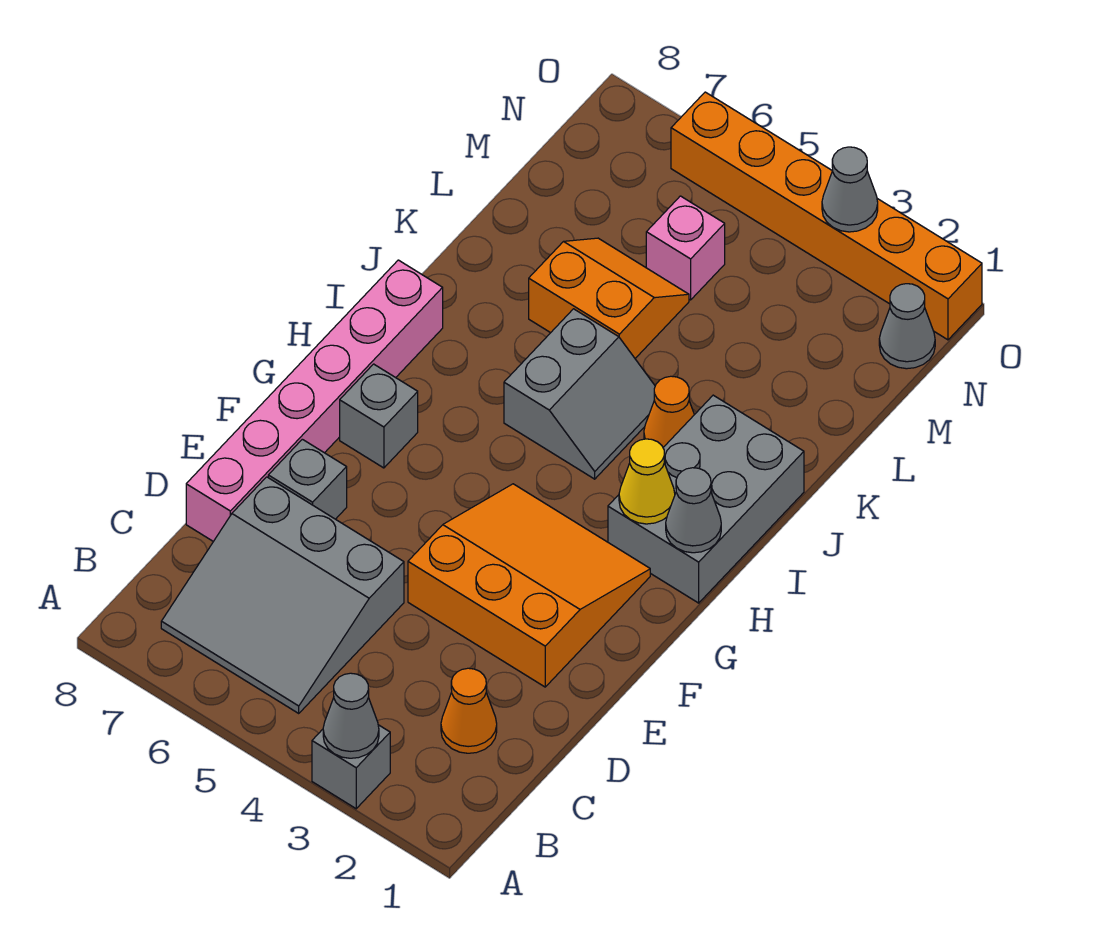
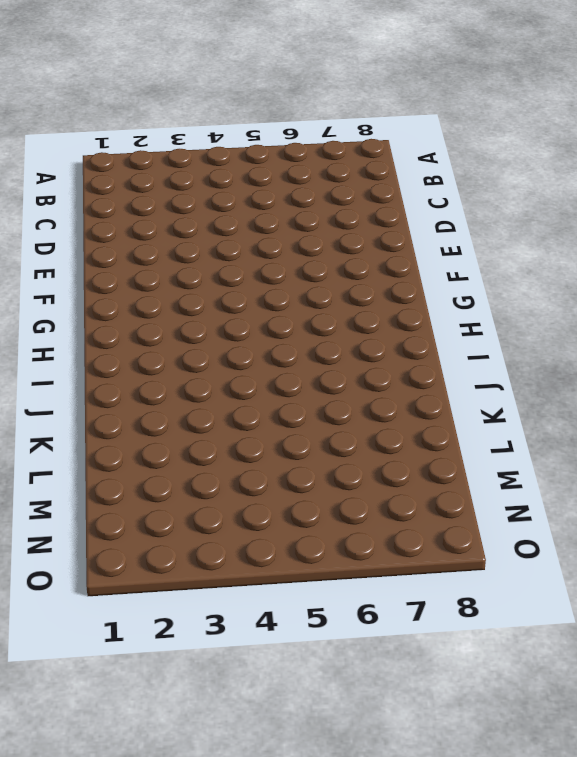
none -> grey 1x1 brick [312,725,390,809]
none -> grey 3x3 slope [161,477,404,713]
none -> orange 1x1 cone [441,668,497,753]

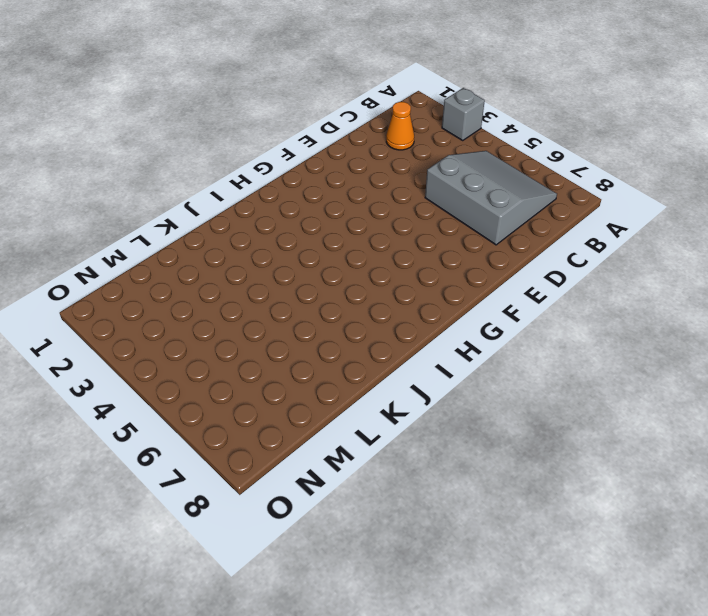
none -> pink 1x6 brick [186,260,443,541]
none -> orange 3x3 slope [408,484,650,687]
none -> grey 1x1 brick [268,439,347,519]

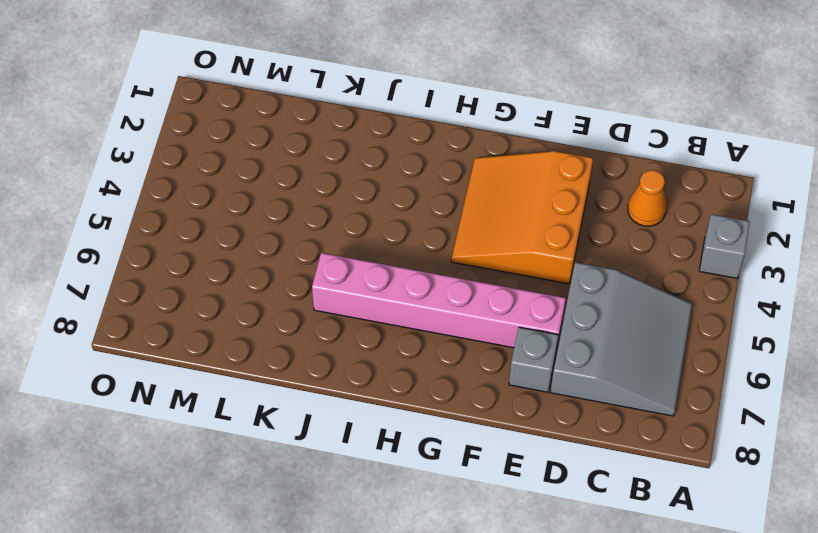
pink 1x6 brick [312,253,566,351] -> pink 1x6 brick moved to [186,260,443,541]
none -> grey 1x1 brick [340,364,418,468]
none -> grey 2x3 brick [608,395,804,603]
none -> grey 2x2 slope [504,309,655,479]

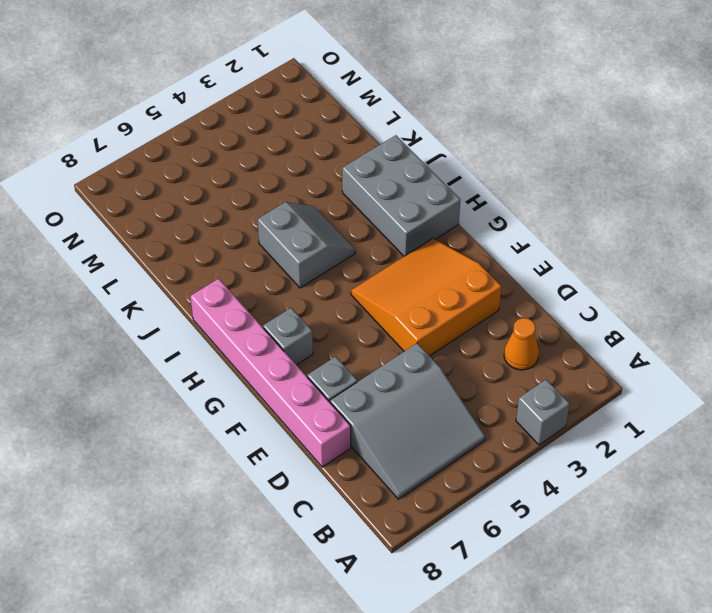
none -> orange 1x1 cone [644,376,694,447]
none -> orange 2x2 slope [529,238,689,358]
none -> pink 1x1 brick [646,196,725,300]

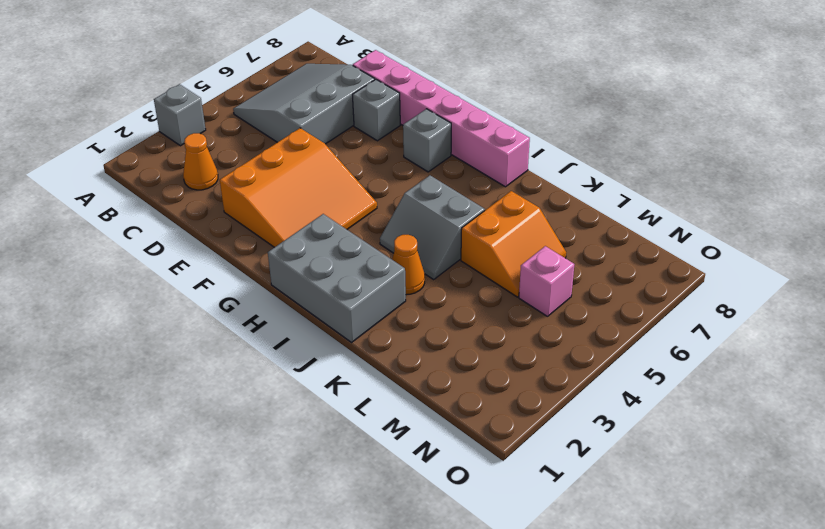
none -> grey 1x1 cone [879,284,935,369]
none -> orange 1x6 brick [671,92,982,340]
none -> grey 1x1 cone [323,673,379,758]

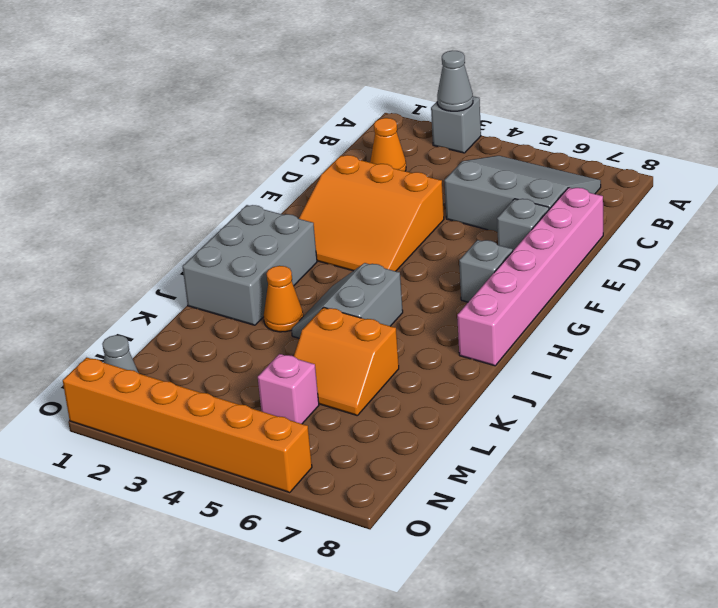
none -> grey 1x1 cone [666,468,721,553]
none -> yellow 1x1 cone [619,439,675,524]
none -> grey 1x1 cone [822,147,878,232]

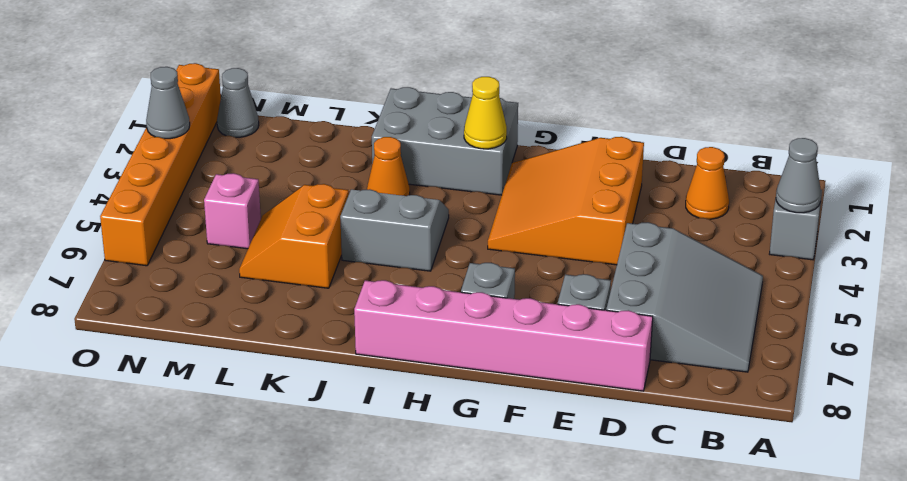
none -> grey 1x1 cone [666,468,721,553]

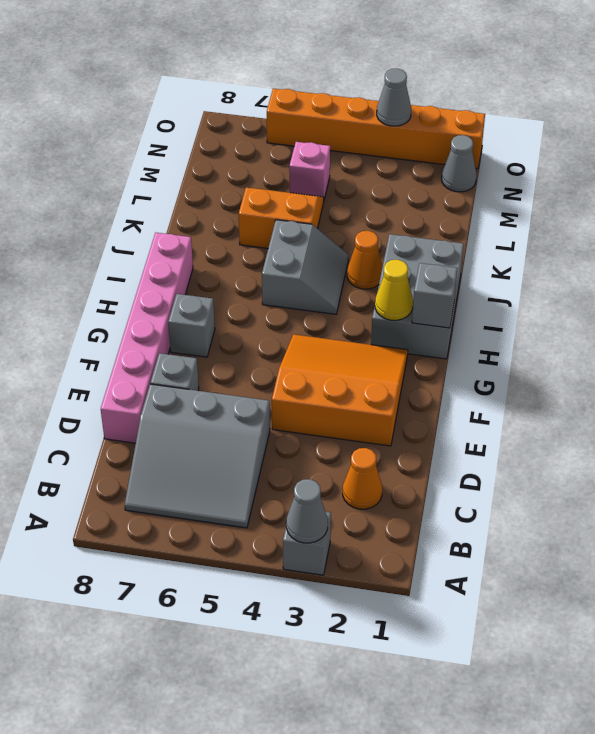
grey 1x1 brick [412,263,457,328] -> grey 1x1 cone [666,468,721,553]

